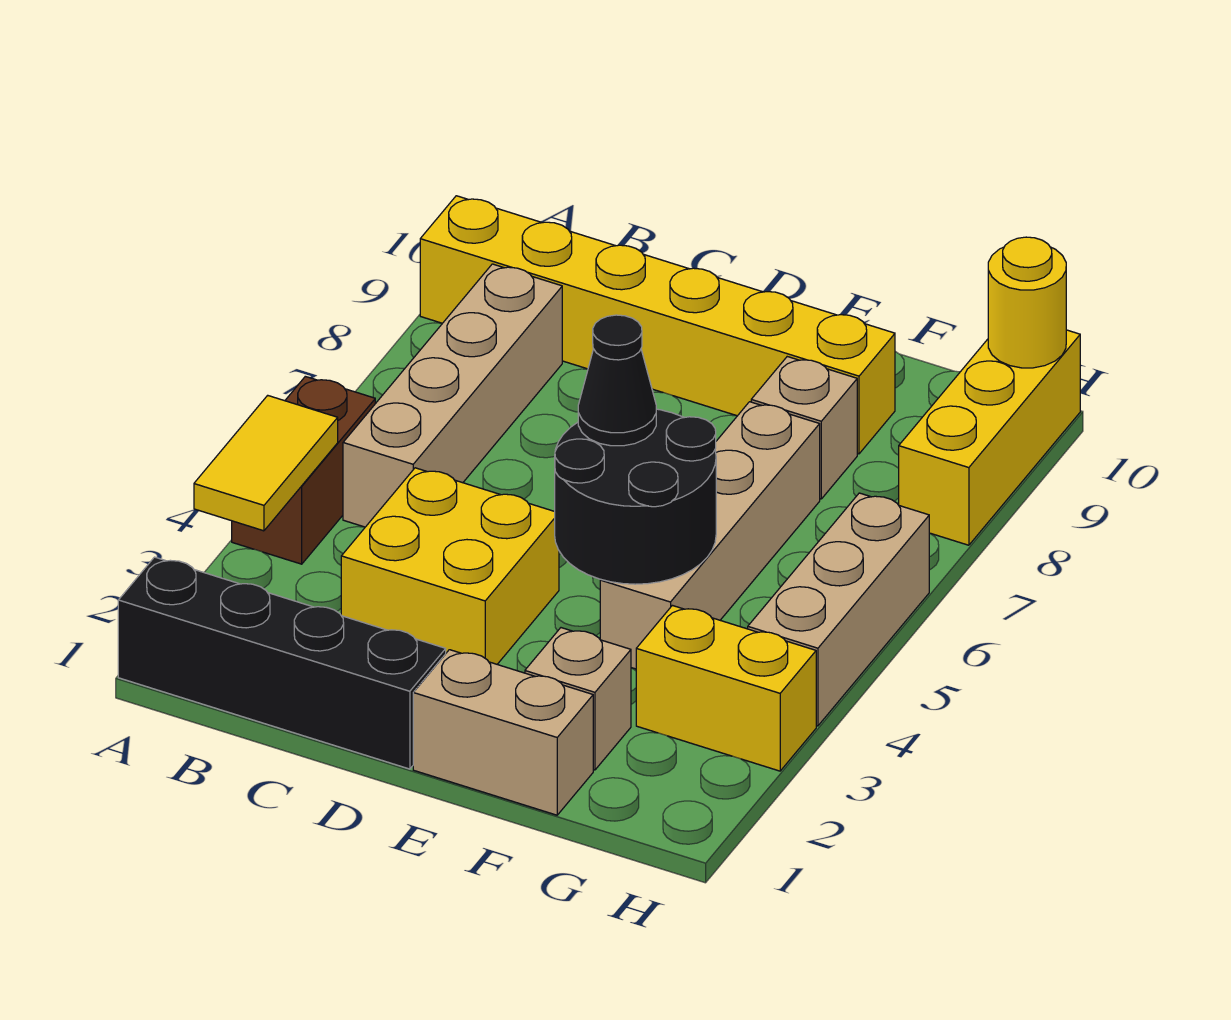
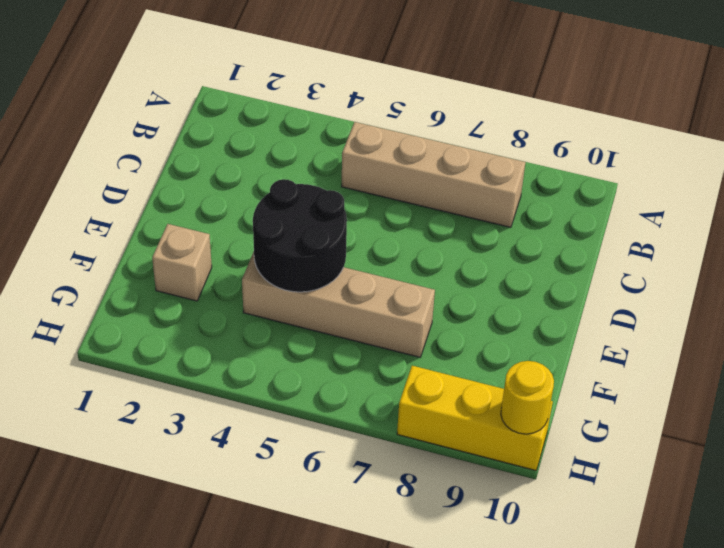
none -> black 1x4 brick [118,557,446,769]
none -> brown 1x2 brick [232,376,375,564]
none -> yellow 1x6 brick [420,196,895,454]

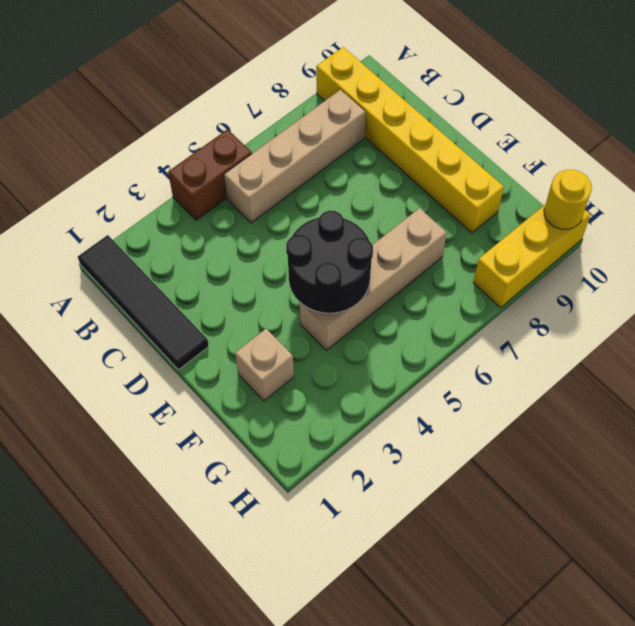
black 1x4 tile [78,235,209,370] -> black 1x4 brick [118,557,446,769]
none -> yellow 2x2 brick [341,468,559,664]
none -> tan 1x2 brick [413,650,593,815]
none -> tan 1x1 brick [751,357,857,499]

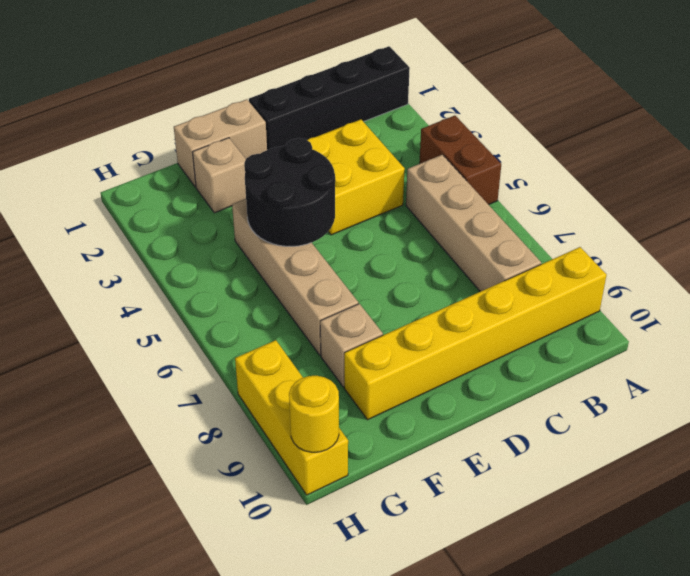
none -> yellow 1x2 brick [636,605,816,771]
none -> tan 1x3 brick [748,493,929,726]
none -> yellow 1x2 tile [194,395,338,531]

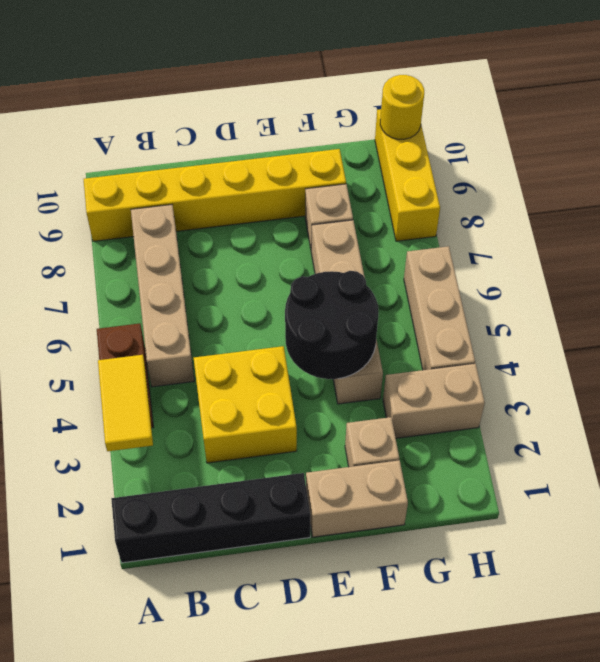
tan 1x2 brick [383,364,485,438] -> yellow 1x2 brick [636,605,816,771]
none -> black 1x1 cone [578,315,656,446]

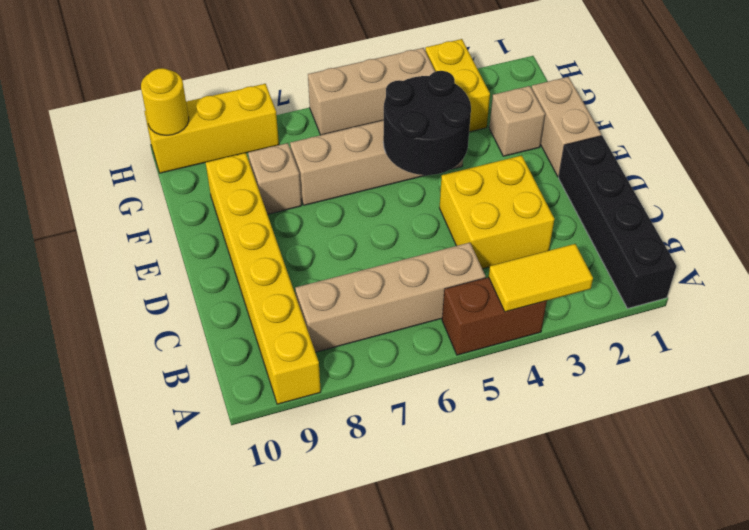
none -> black 1x1 cone [578,315,656,446]

